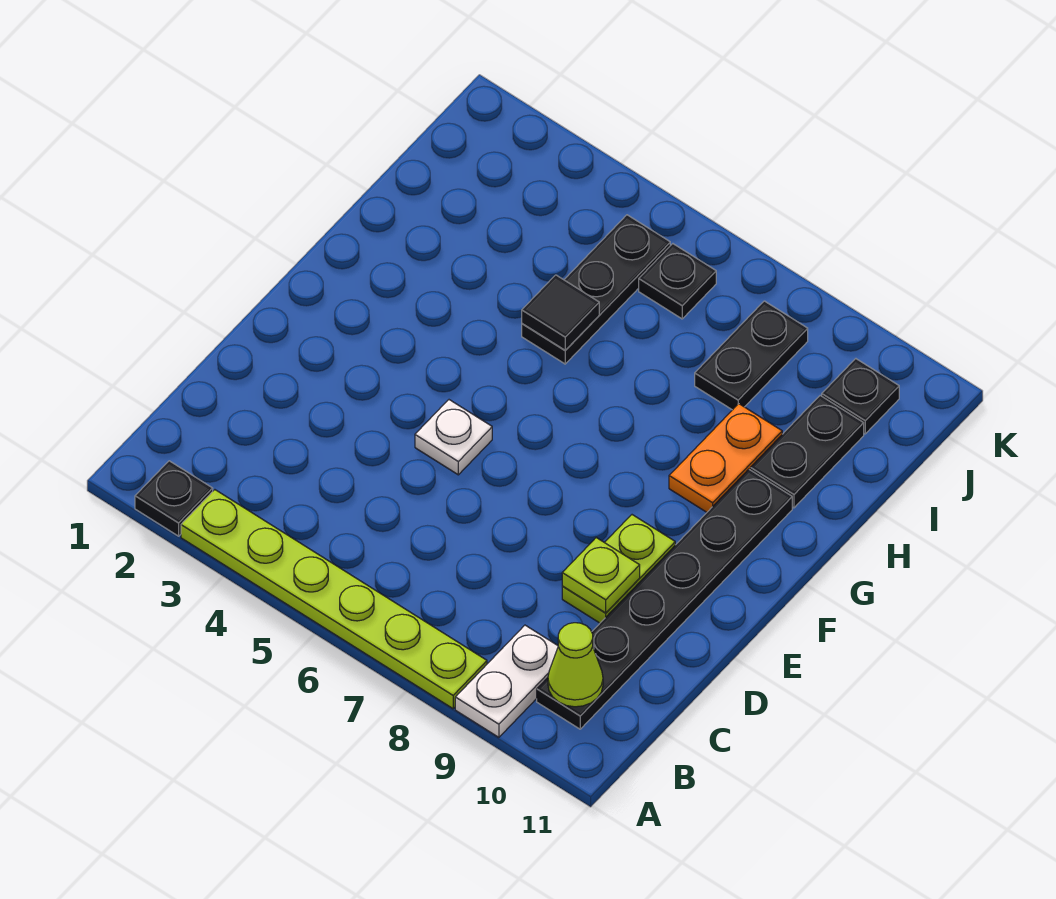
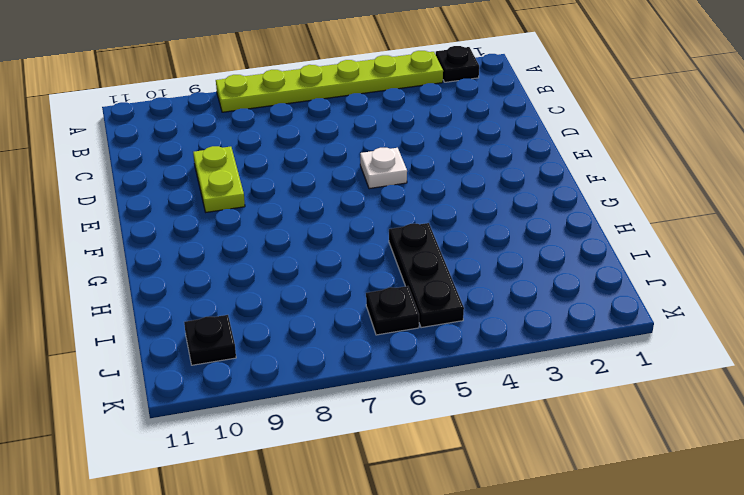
none -> white 1x2 plate [455,625,558,737]
none -> black 1x6 plate [537,469,792,729]
none -> orange 1x2 plate [669,404,782,512]

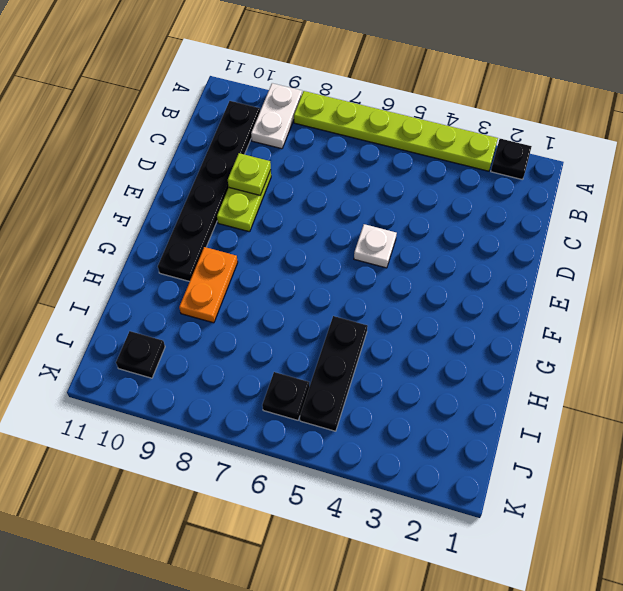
none -> black 1x2 plate [751,396,864,508]
none -> black 1x2 plate [695,301,808,410]
none -> lime 1x1 cone [548,623,603,707]

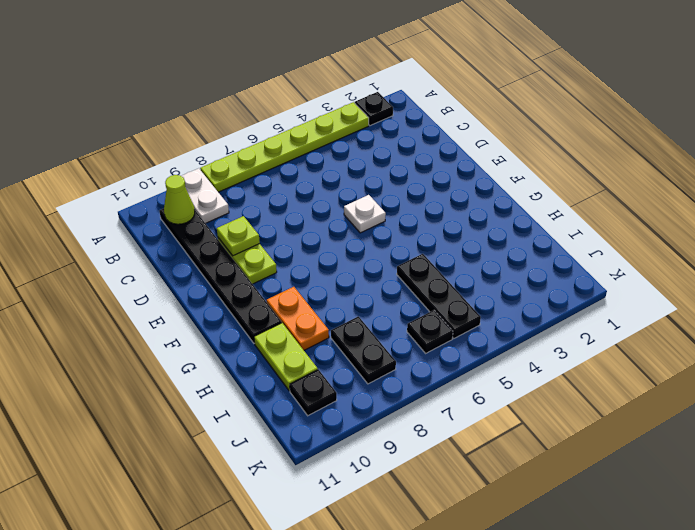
lime 1x2 plate [254,323,318,391] -> black 1x2 plate [751,396,864,508]
none -> black 1x1 tile [522,275,599,350]

